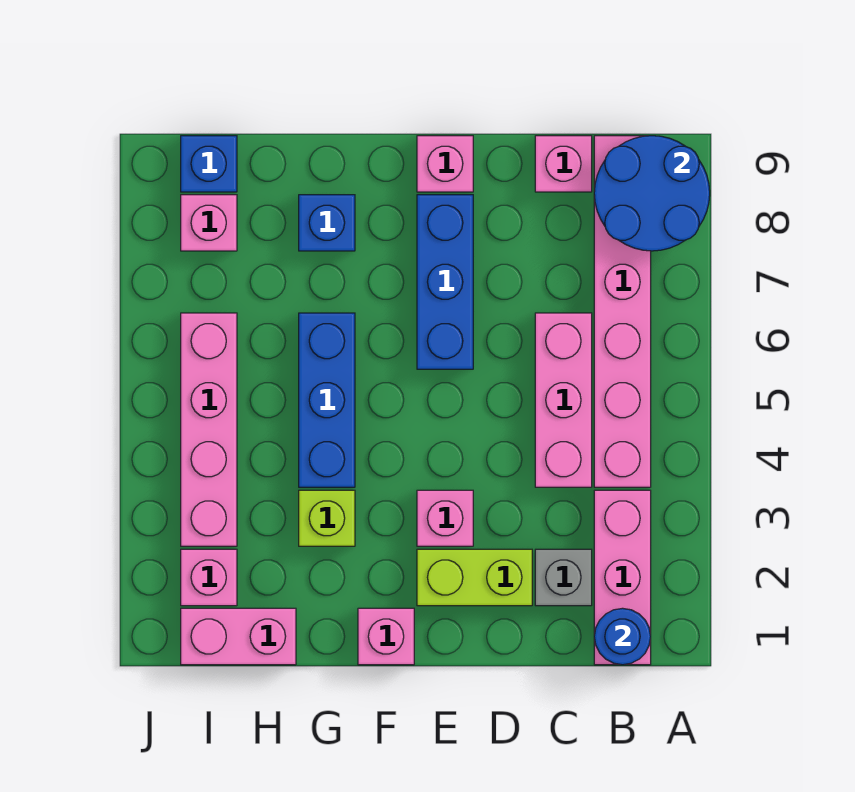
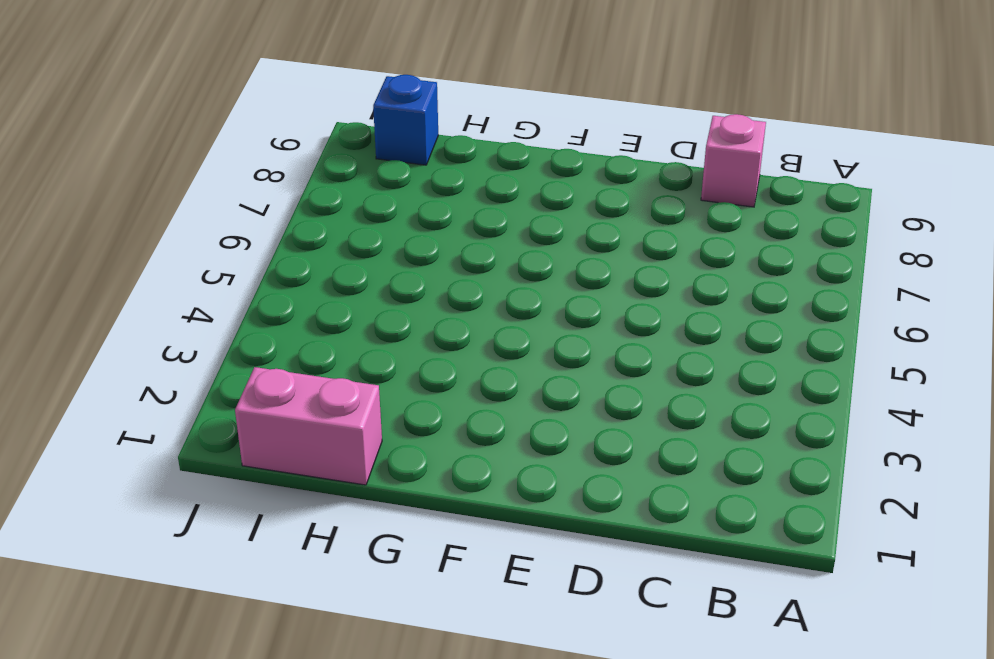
none -> pink 1x3 brick [594,490,651,665]
none -> pink 1x6 brick [594,136,651,487]
none -> grey 1x1 brick [535,549,592,606]

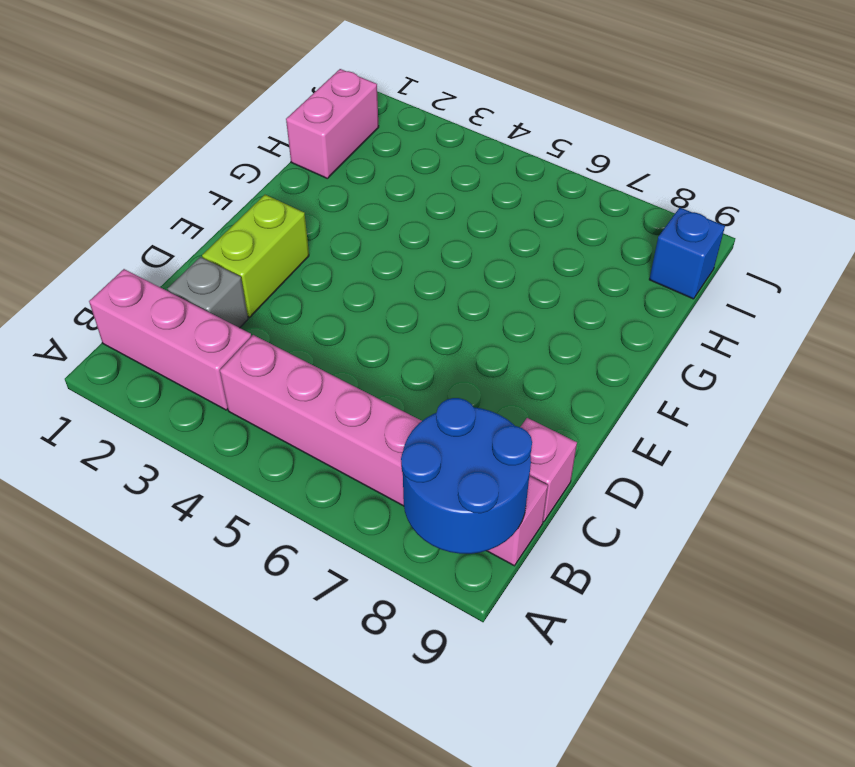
none -> pink 1x3 brick [535,313,592,487]
none -> pink 1x1 brick [417,490,473,546]
none -> blue 1x3 brick [417,195,473,369]

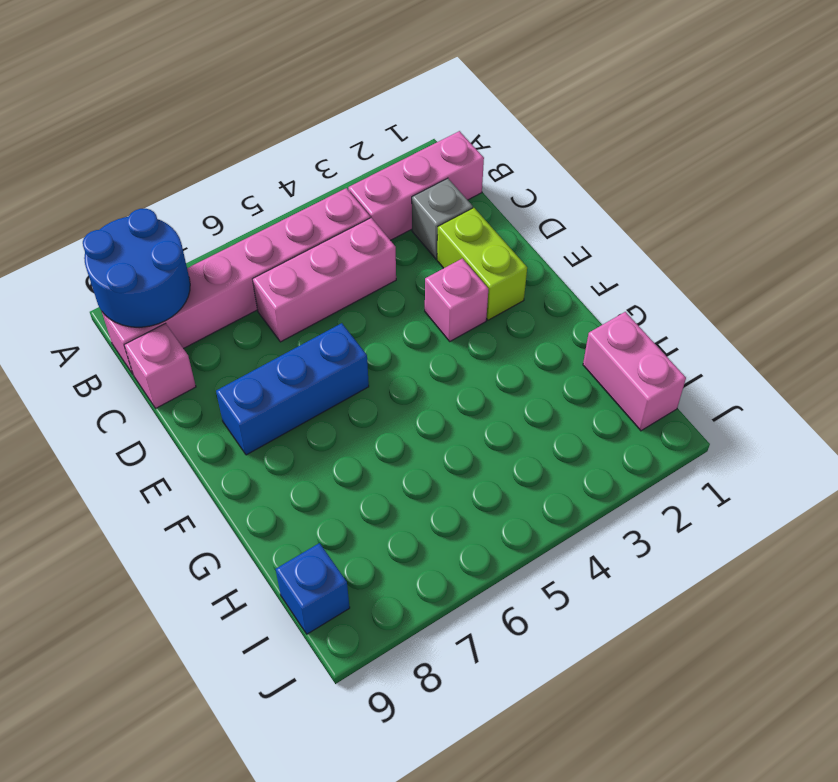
none -> pink 1x1 brick [417,136,473,192]
none -> pink 1x1 brick [358,608,414,665]
none -> lime 1x1 brick [299,490,355,546]

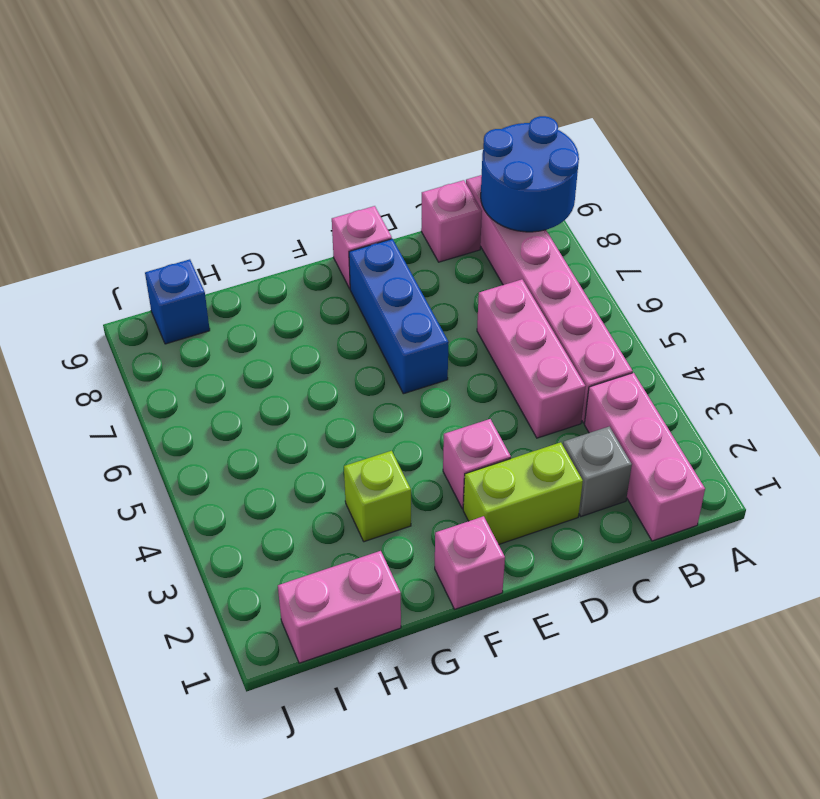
none -> blue 1x3 brick [299,313,355,487]
none -> blue 1x1 brick [299,195,355,251]
none -> pink 1x1 brick [181,549,237,606]

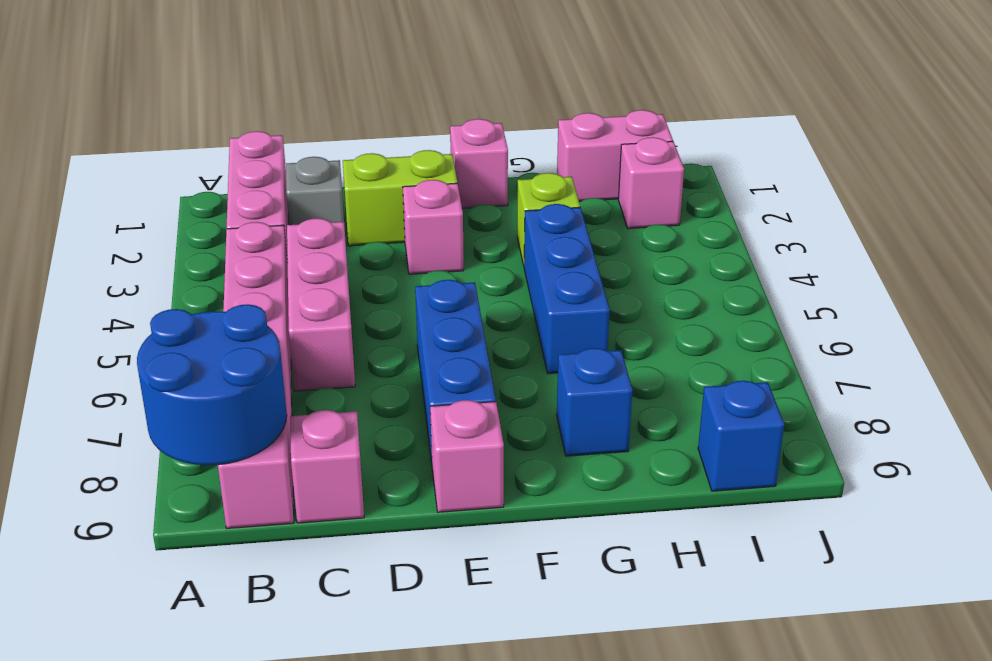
none -> pink 1x4 brick [181,313,237,546]
none -> pink 1x1 brick [181,195,237,251]
none -> blue 1x1 round brick [594,608,651,665]

